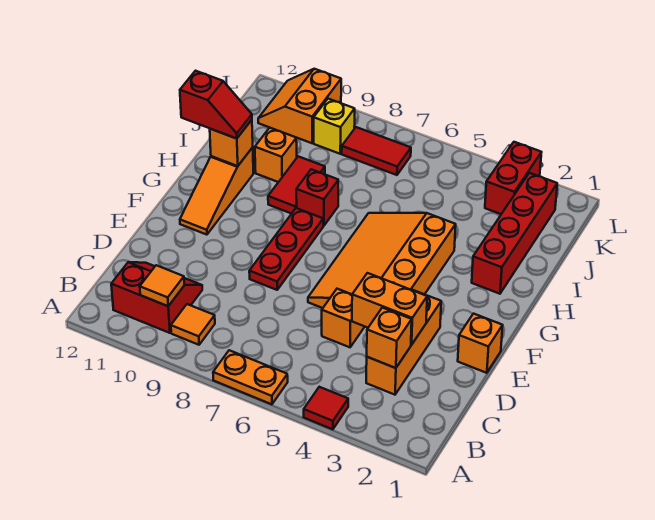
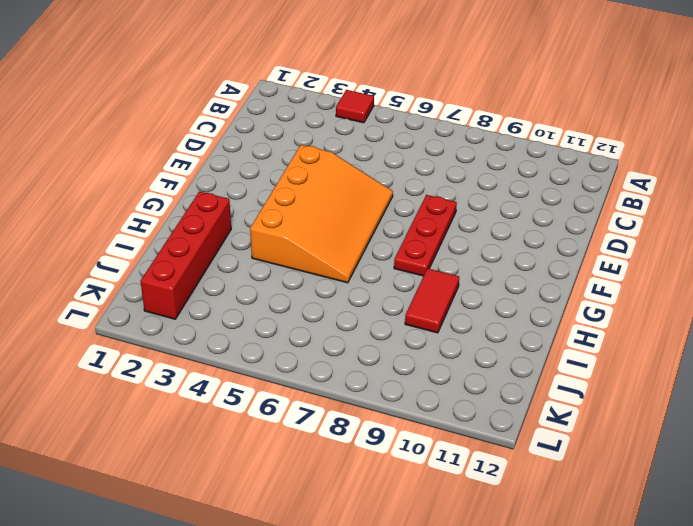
none -> orange 1x2 plate [213,350,288,404]
none -> orange 1x1 tile [171,304,215,345]
none -> red 2x2 slope [111,262,202,333]

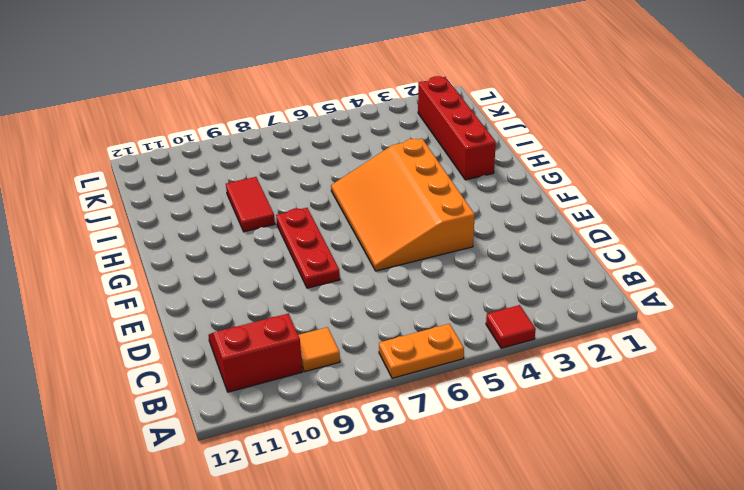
none -> orange 1x3 brick [366,290,441,395]
none -> orange 1x1 brick [322,289,365,347]
none -> orange 1x1 brick [458,314,503,373]

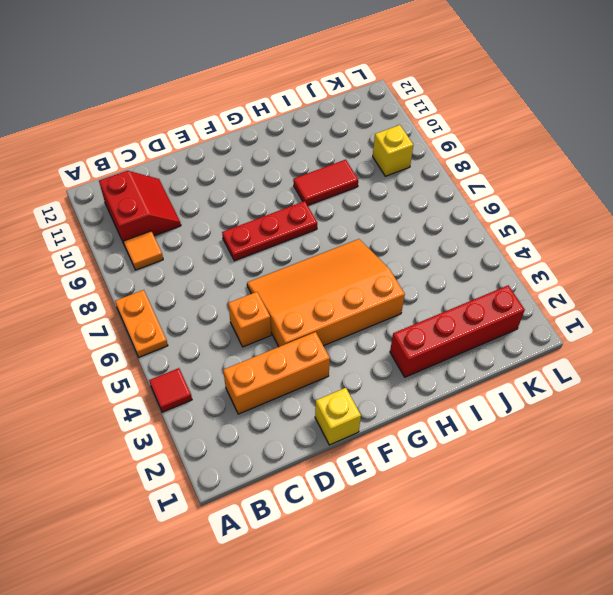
yellow 1x1 brick [315,388,361,445] -> orange 1x1 brick [458,314,503,373]
none -> orange 1x3 slope [180,148,253,235]
none -> red 1x1 brick [296,169,338,226]
none -> orange 1x1 brick [255,128,297,182]

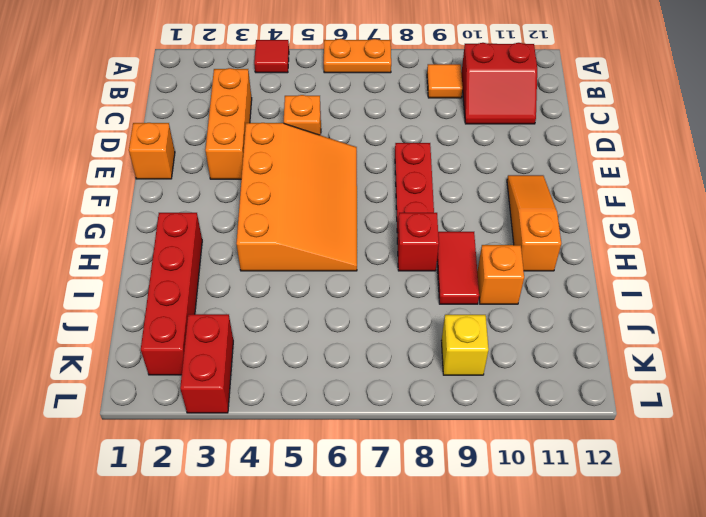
none -> red 1x2 tile [342,127,411,175]
none -> orange 2x2 slope [258,69,341,143]
none -> orange 1x1 tile [140,265,184,306]

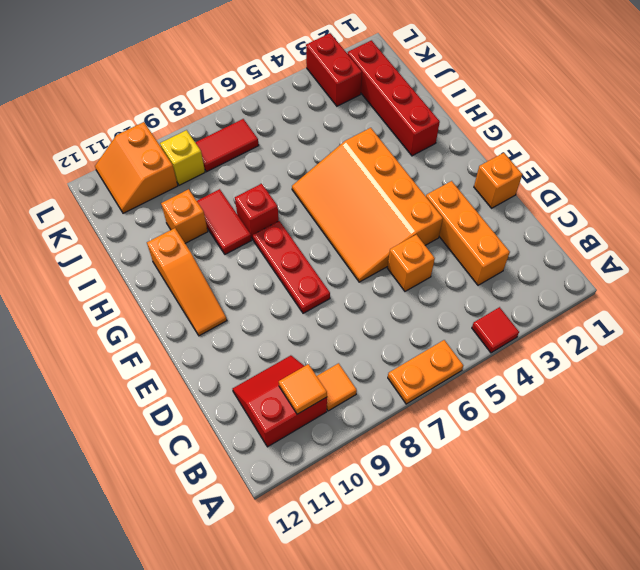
none -> orange 1x1 brick [367,308,412,368]
none -> orange 1x2 brick [352,273,427,345]
none -> orange 1x1 brick [210,120,253,166]

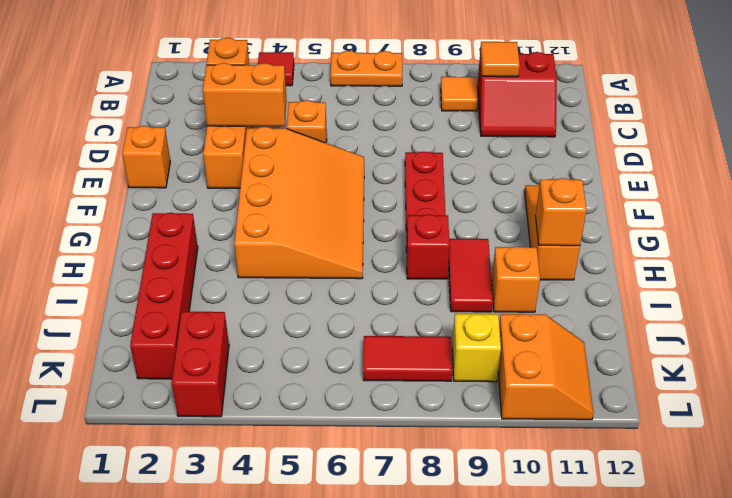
none -> red 1x2 slope [180,71,252,139]

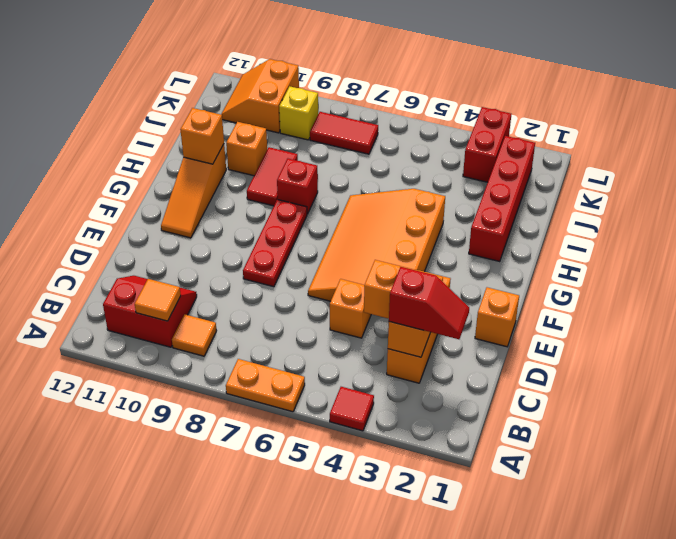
red 1x2 slope [389,267,469,339] -> red 1x2 slope moved to [180,71,252,139]

